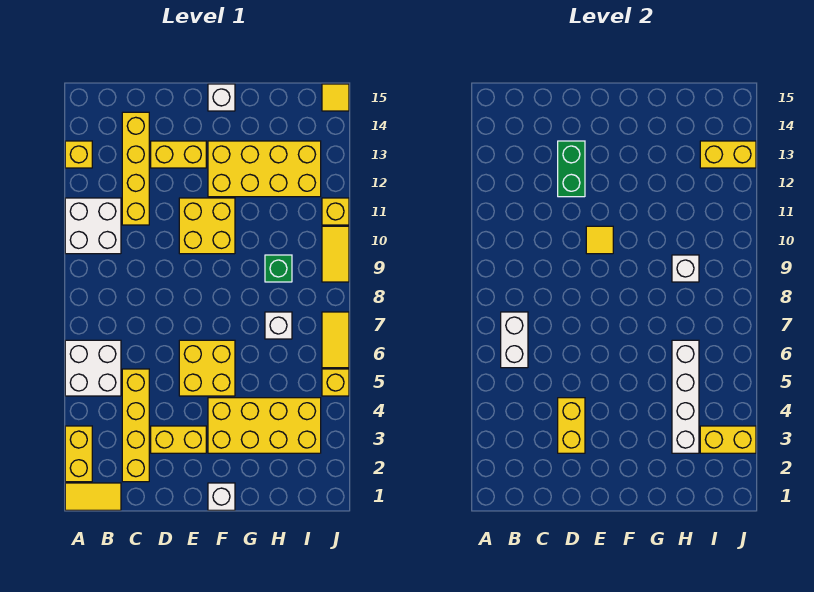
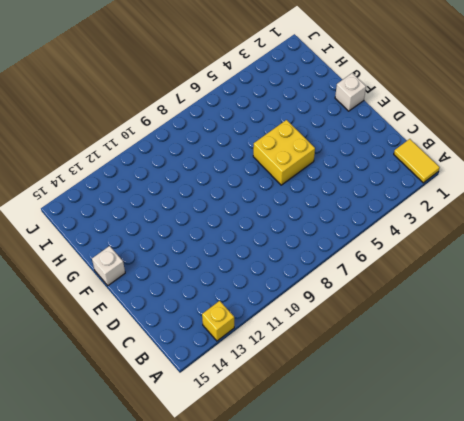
none -> yellow 1x2 brick [65,426,92,482]
none -> white 2x2 brick [65,340,121,396]
none -> white 2x2 brick [65,198,121,254]
none -> yellow 1x4 brick [122,369,149,482]

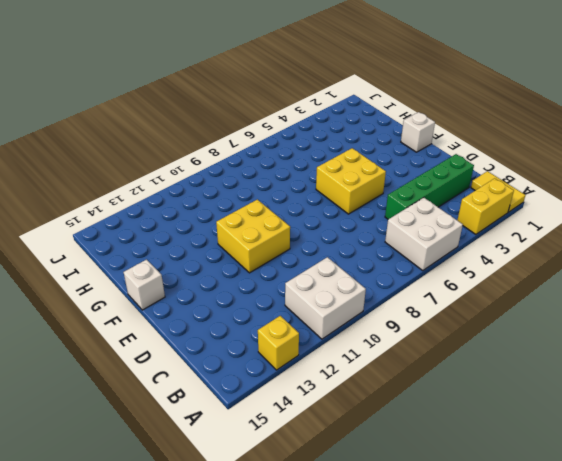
green 1x4 brick [385,154,474,219] -> yellow 1x4 brick [122,369,149,482]
none -> yellow 1x4 brick [122,112,149,225]
none -> yellow 1x2 brick [151,426,206,453]
none -> yellow 1x2 brick [151,141,206,168]
none -> yellow 2x4 brick [208,398,321,453]

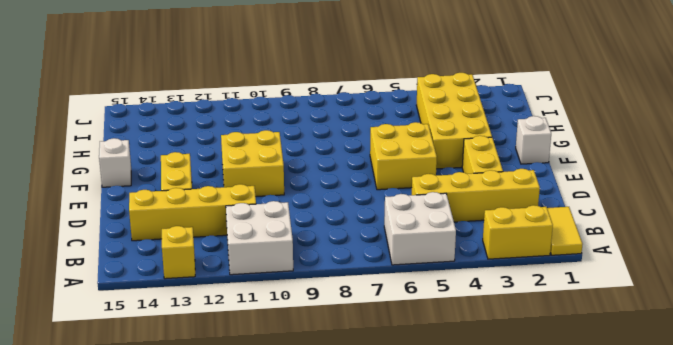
none -> yellow 2x4 brick [208,141,321,197]
none -> white 1x1 brick [265,312,292,339]
none -> green 1x1 brick [265,255,292,282]
none -> yellow 1x1 brick [322,369,349,396]

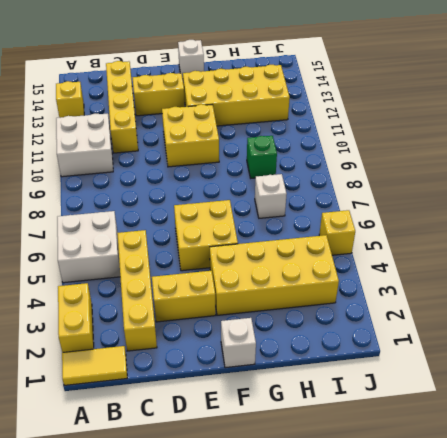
none -> yellow 1x2 tile [322,312,349,368]
none -> yellow 1x2 tile [322,226,349,282]
none -> yellow 1x1 brick [322,198,349,225]
none -> yellow 1x1 tile [322,84,349,111]

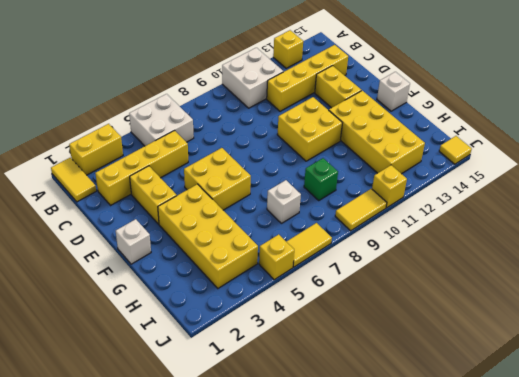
none -> white 1x2 brick [501,312,528,368]
none -> yellow 1x2 brick [558,398,585,453]
none -> green 1x2 brick [558,141,585,197]
none -> yellow 1x1 tile [586,226,613,254]

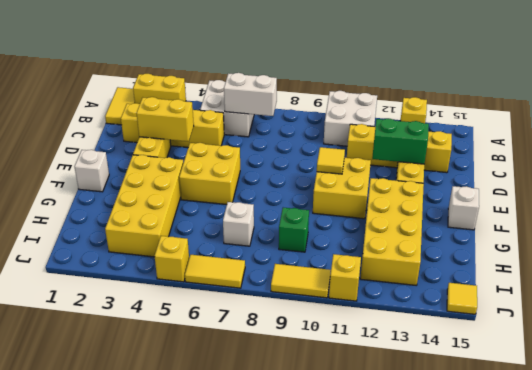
none -> white 1x4 brick [672,340,699,453]
none -> white 1x1 brick [672,255,699,282]
none -> yellow 1x2 brick [700,426,756,453]
none -> yellow 1x2 brick [700,141,756,168]

